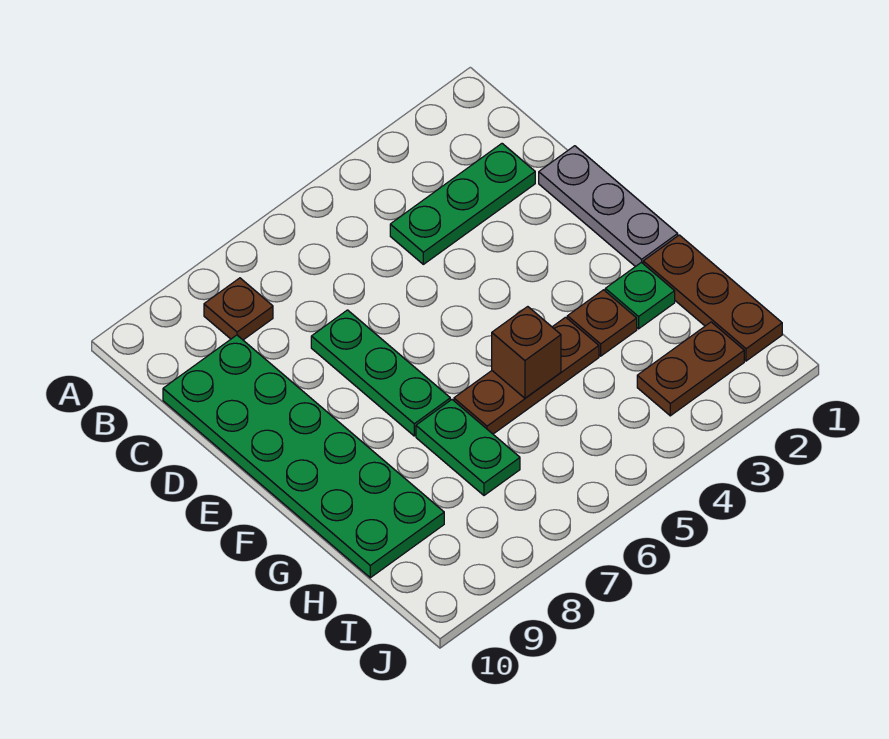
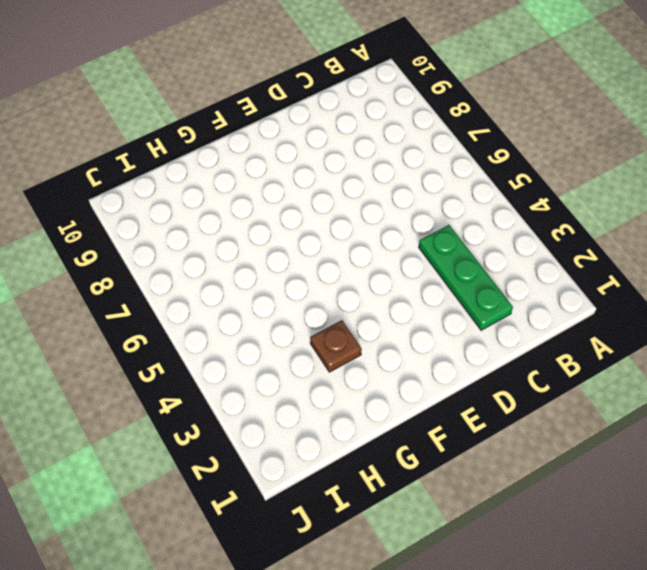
none -> brown 1x1 plate [204,278,273,340]
none -> green 2x6 plate [163,335,444,578]
none -> grey 1x3 plate [539,146,678,267]

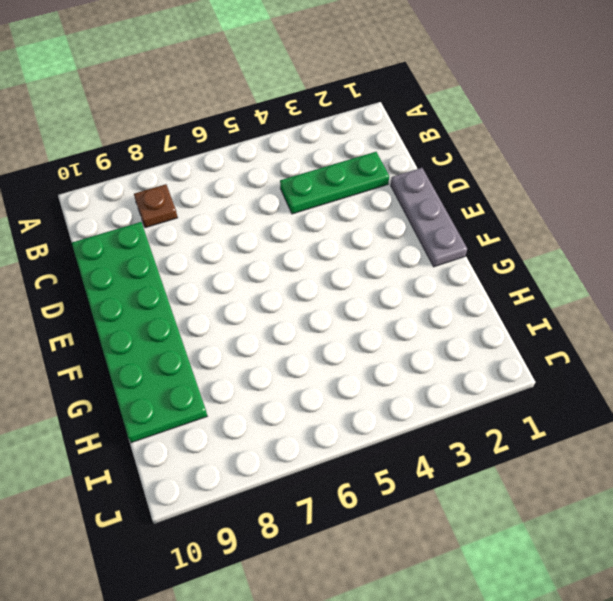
none -> green 1x3 plate [311,310,450,436]
none -> brown 1x3 plate [643,235,782,361]
none -> green 1x1 plate [605,262,675,329]

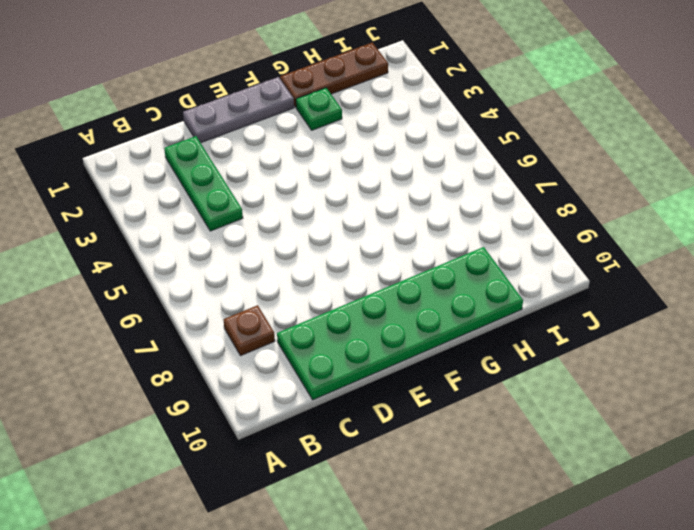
none -> green 1x3 plate [311,310,450,436]
none -> brown 1x1 plate [567,290,637,356]
none -> brown 1x3 plate [454,317,599,434]

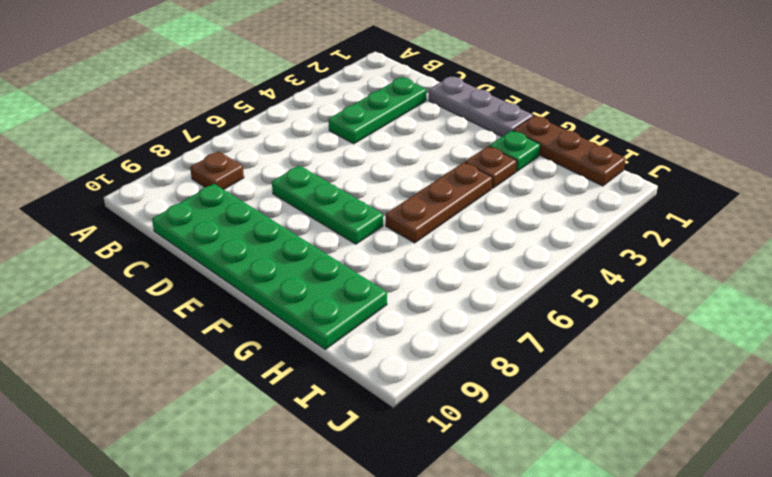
none -> green 1x2 plate [416,400,520,495]
none -> brown 1x2 plate [637,322,744,416]
none -> brown 1x1 brick [492,307,561,398]

